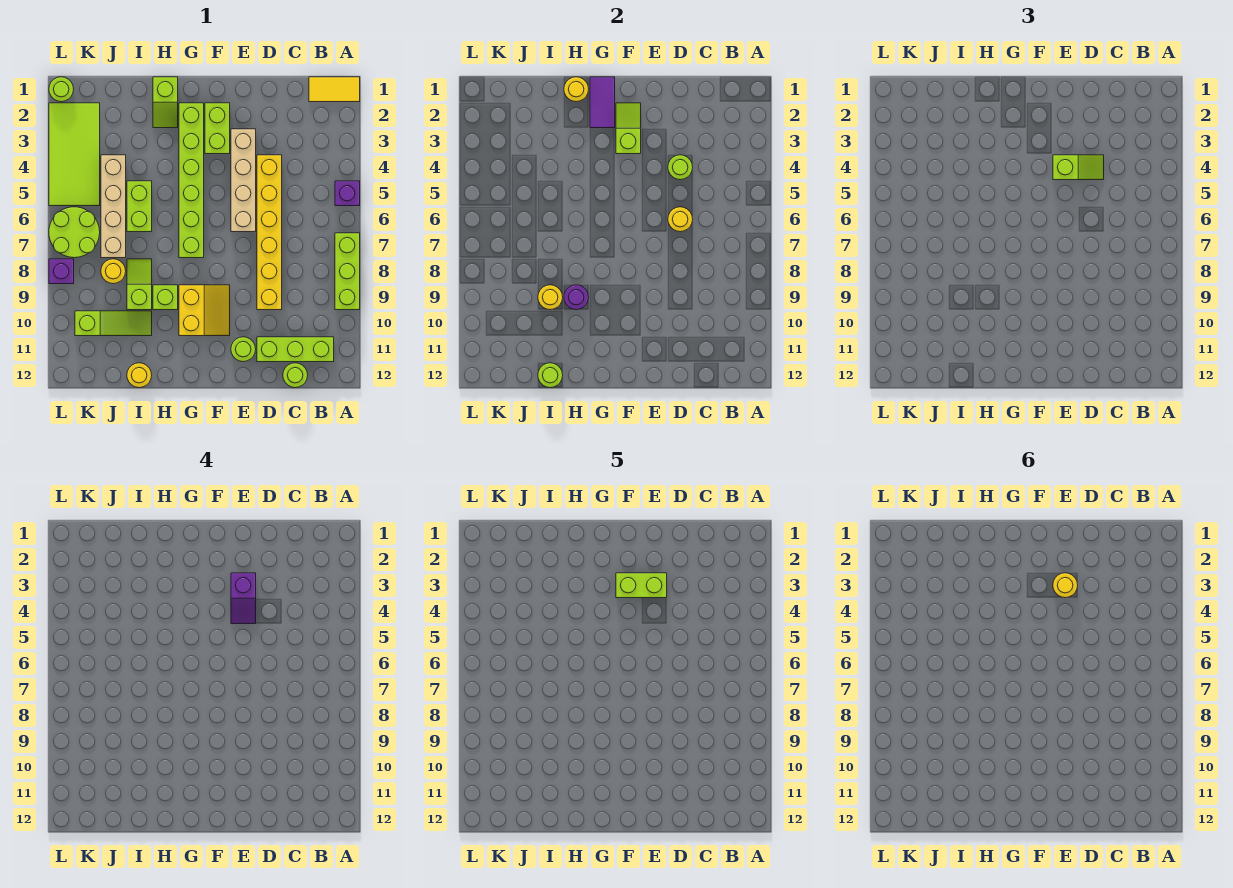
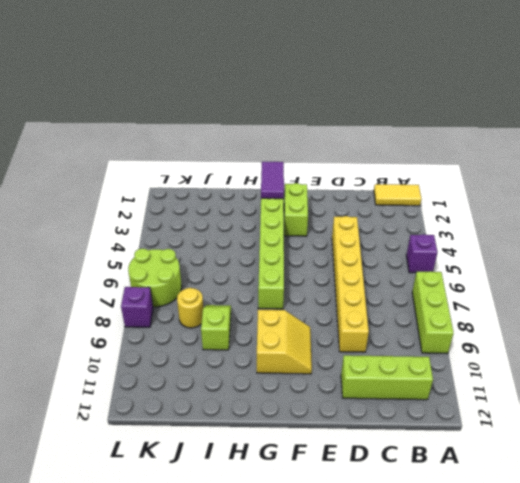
none -> lime 1x1 round brick [283,363,308,388]
none -> tan 1x4 brick [231,129,256,232]
none -> lime 1x1 round brick [231,337,256,362]
none -> lime 1x2 slope [153,77,178,128]

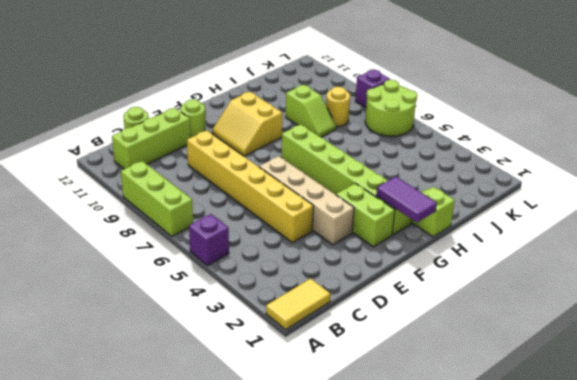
none -> lime 1x1 brick [153,285,178,310]
none -> lime 1x2 brick [127,181,152,232]
none -> lime 1x3 slope [75,311,152,336]
none -> yellow 1x1 round brick [127,363,152,388]

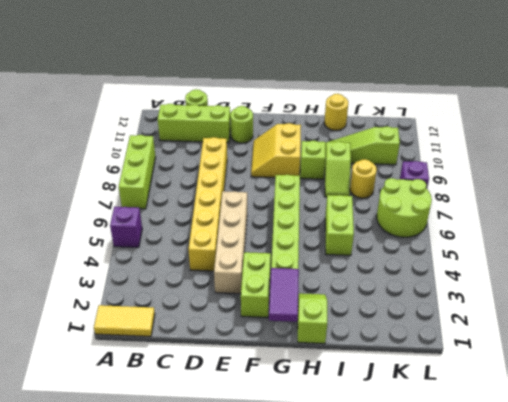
none -> tan 1x4 brick [101,155,126,258]
none -> lime 2x4 tile [49,103,100,206]
none -> lime 1x1 round brick [49,77,74,102]
none -> lime 1x1 round brick [668,155,693,180]

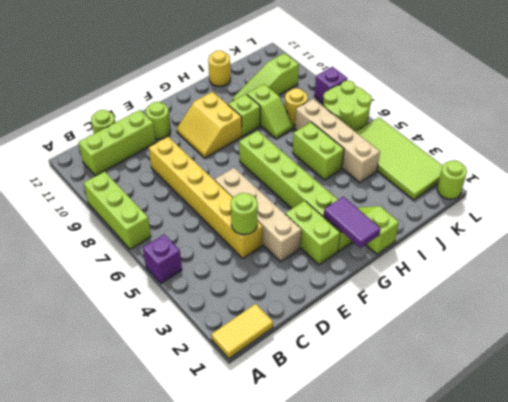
none -> yellow 1x1 round brick [668,207,693,232]
none -> lime 1x2 slope [616,103,641,154]
none -> yellow 1x1 round brick [564,77,589,102]
none -> purple 1x1 round brick [564,285,589,310]

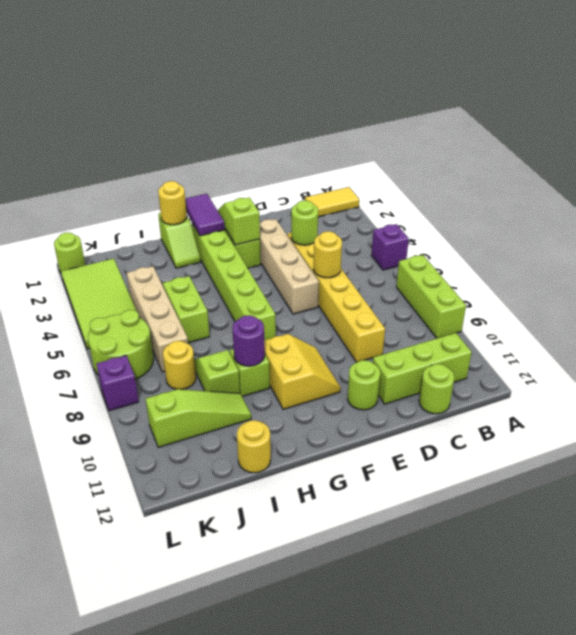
none -> yellow 1x1 round brick [538,285,563,310]
none -> lime 1x1 round brick [538,363,563,388]
none -> lime 1x2 slope [1053,155,1104,180]
none -> purple 1x2 slope [231,573,256,624]

